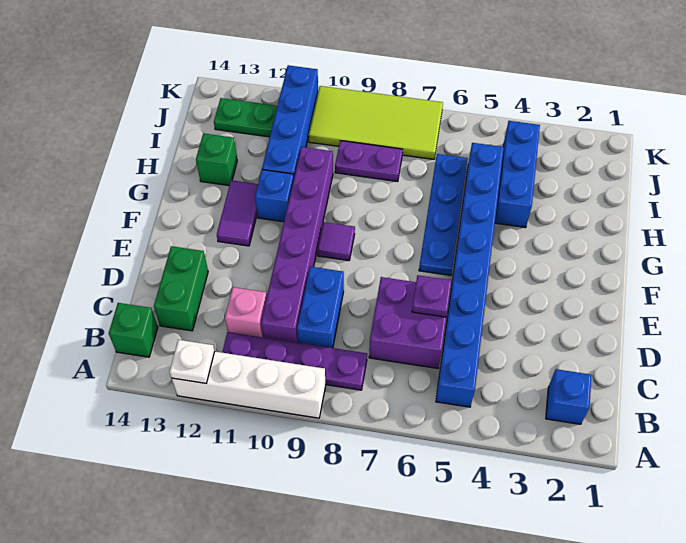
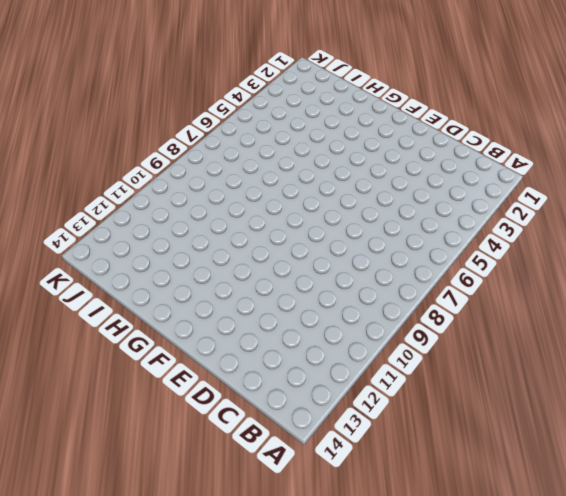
none -> white 1x4 brick [172,352,325,418]
none -> blue 1x1 brick [546,369,592,424]
none -> blue 1x8 brick [436,143,504,407]

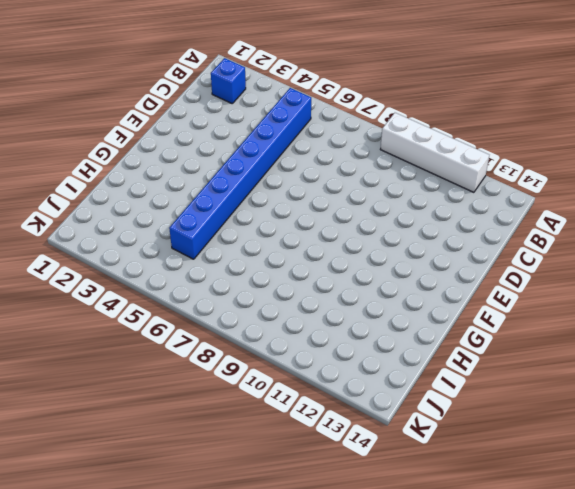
none -> purple 1x4 plate [222,332,367,390]
none -> green 1x1 brick [109,303,158,357]
none -> purple 2x2 brick [369,277,446,368]

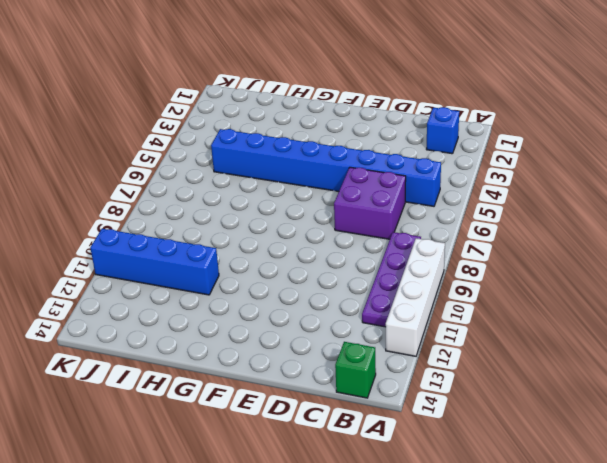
none -> blue 1x2 brick [297,267,344,348]
none -> purple 1x6 brick [261,147,333,343]
none -> pink 1x1 brick [225,287,267,337]

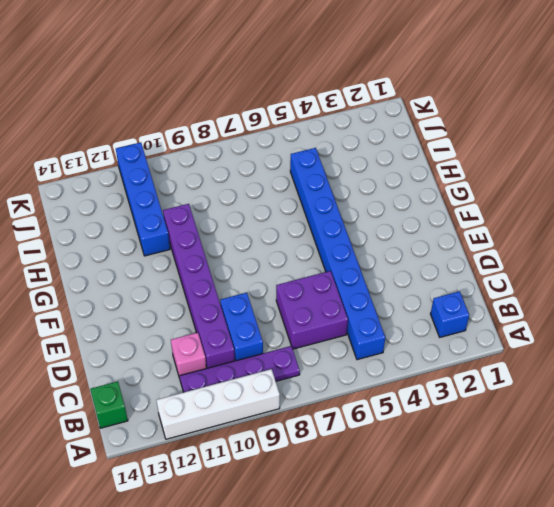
none -> green 1x2 brick [154,246,208,331]
none -> blue 1x4 plate [419,154,468,275]
none -> purple 1x1 tile [317,222,355,261]

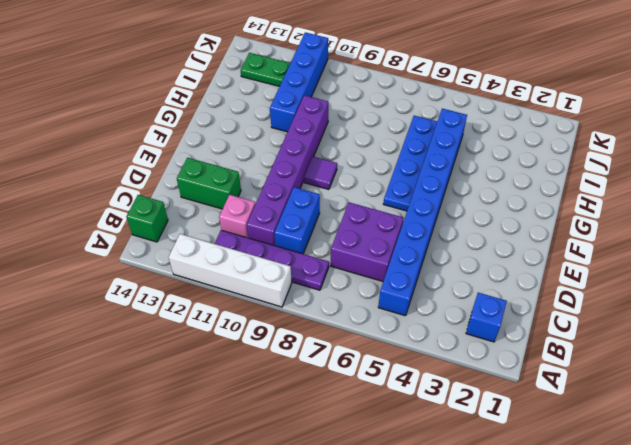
green 1x2 brick [177,158,241,209] -> green 1x2 brick turned to [154,246,208,331]
none -> purple 1x2 tile [217,180,258,246]
none -> blue 1x1 brick [255,170,294,222]
none -> blue 1x3 brick [495,121,540,228]

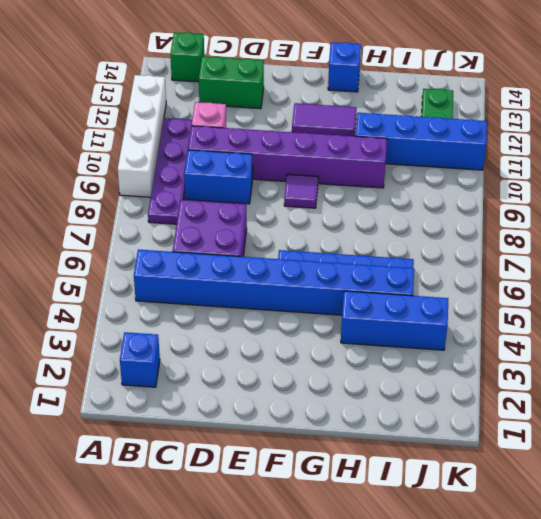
blue 1x1 brick [328,42,361,92] -> blue 1x1 brick moved to [255,170,294,222]
none -> green 1x1 brick [196,133,237,186]
none -> purple 1x2 plate [335,141,403,182]
none -> lime 2x4 tile [308,86,443,159]

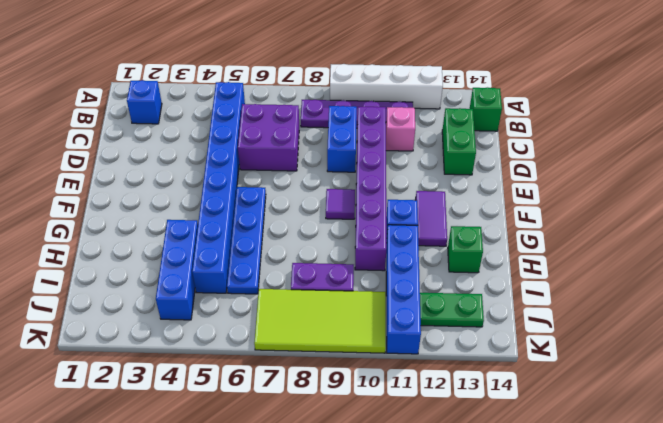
none -> white 1x1 plate [170,340,215,383]
none -> purple 1x1 plate [412,275,452,317]

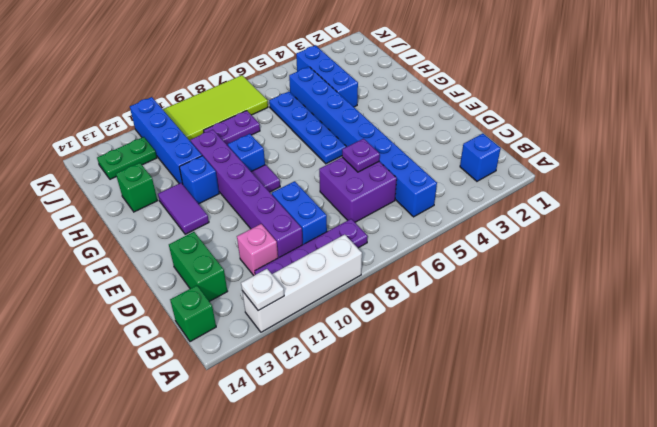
blue 1x1 brick [228,134,265,171] -> none

